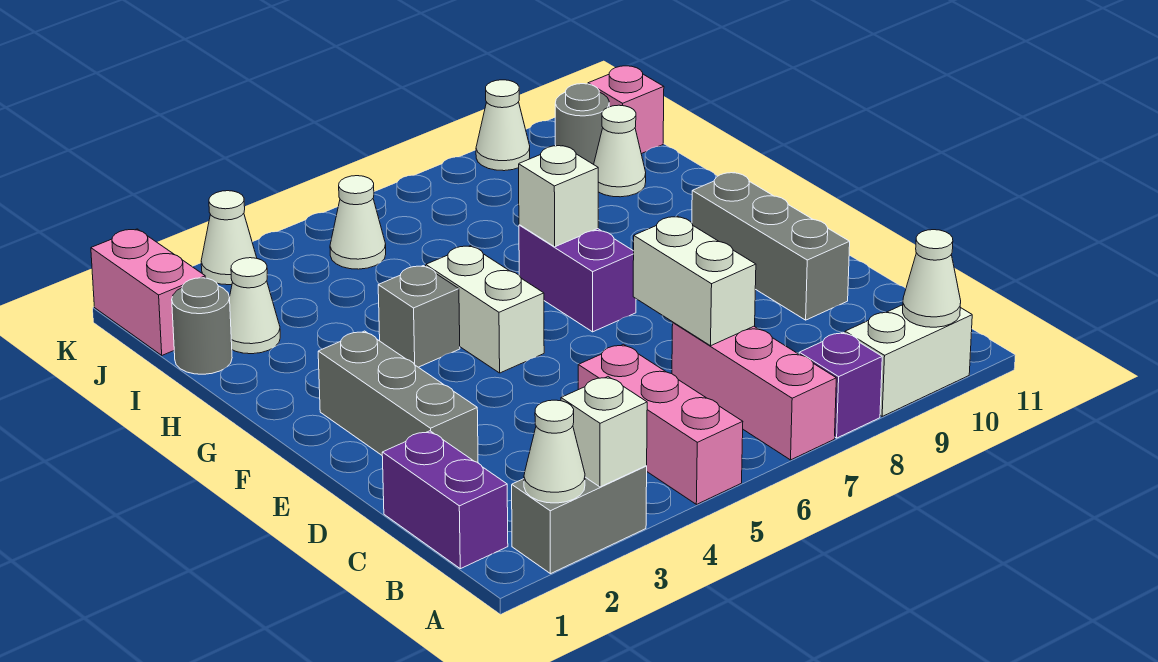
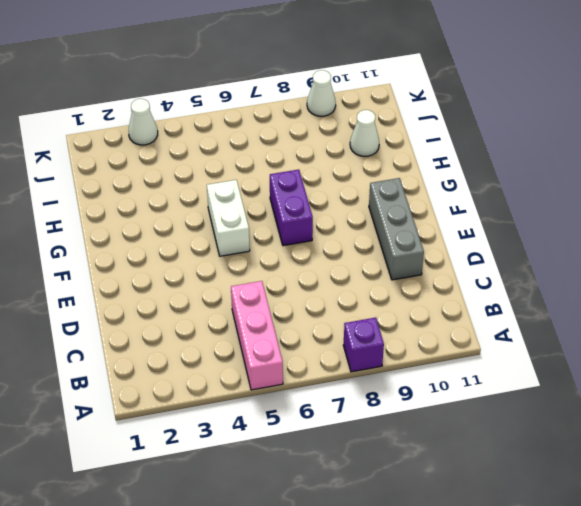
none -> grey 1x2 brick [512,466,647,574]
none -> pink 1x3 brick [672,322,836,460]
none -> white 1x2 brick [845,305,972,416]

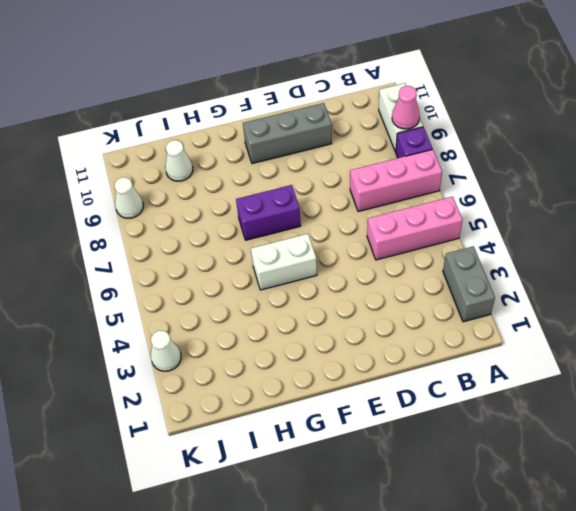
pink 1x1 cone [392,86,420,129] -> none
none -> purple 1x2 brick [382,431,508,569]
none -> grey 1x3 brick [318,331,478,463]
none -> grey 1x1 brick [378,266,460,367]

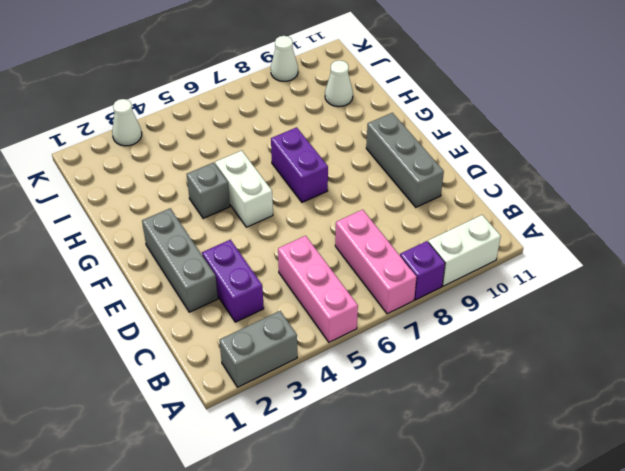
purple 1x2 brick [202,240,264,322] -> purple 1x2 brick moved to [382,431,508,569]
none -> grey 1x1 round brick [172,278,232,374]
none -> white 1x1 cone [230,258,280,354]
none -> pink 1x2 brick [91,229,205,355]

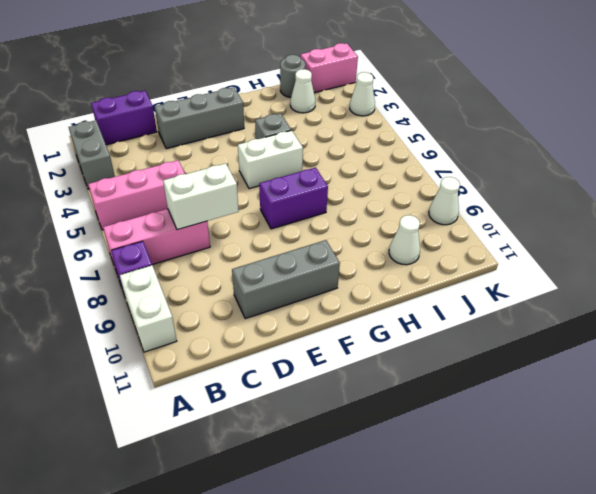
none -> white 1x1 cone [330,176,386,269]
none -> grey 1x1 round brick [555,84,609,164]
none -> pink 1x1 brick [588,66,664,154]

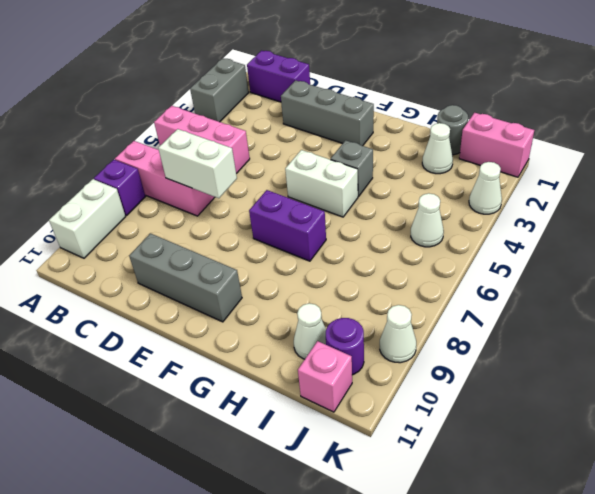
purple 1x1 round brick [326,318,364,375] -> grey 1x1 round brick [555,84,609,164]
none -> white 1x1 cone [524,400,585,503]
none -> white 1x1 brick [561,377,647,487]
none -> white 1x1 cone [903,230,961,327]

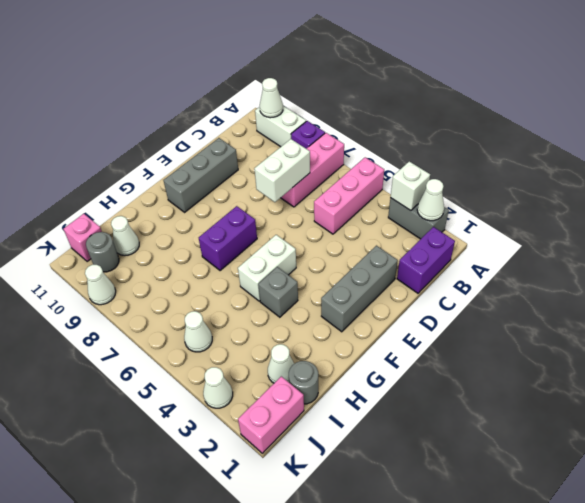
none -> white 1x1 brick [519,146,598,247]

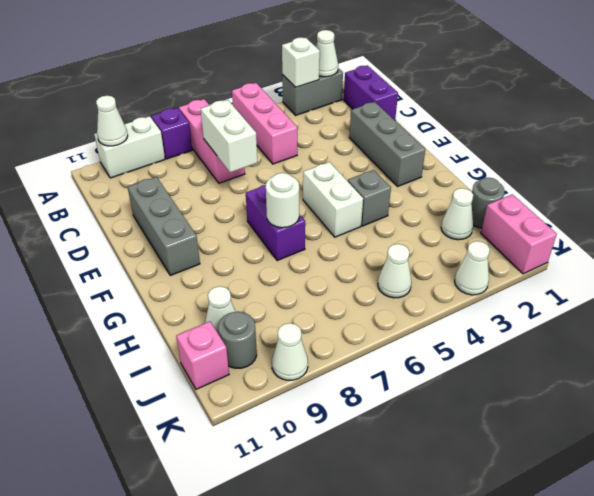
white 1x1 round brick [266,173,299,228] -> white 1x1 brick [519,146,598,247]

